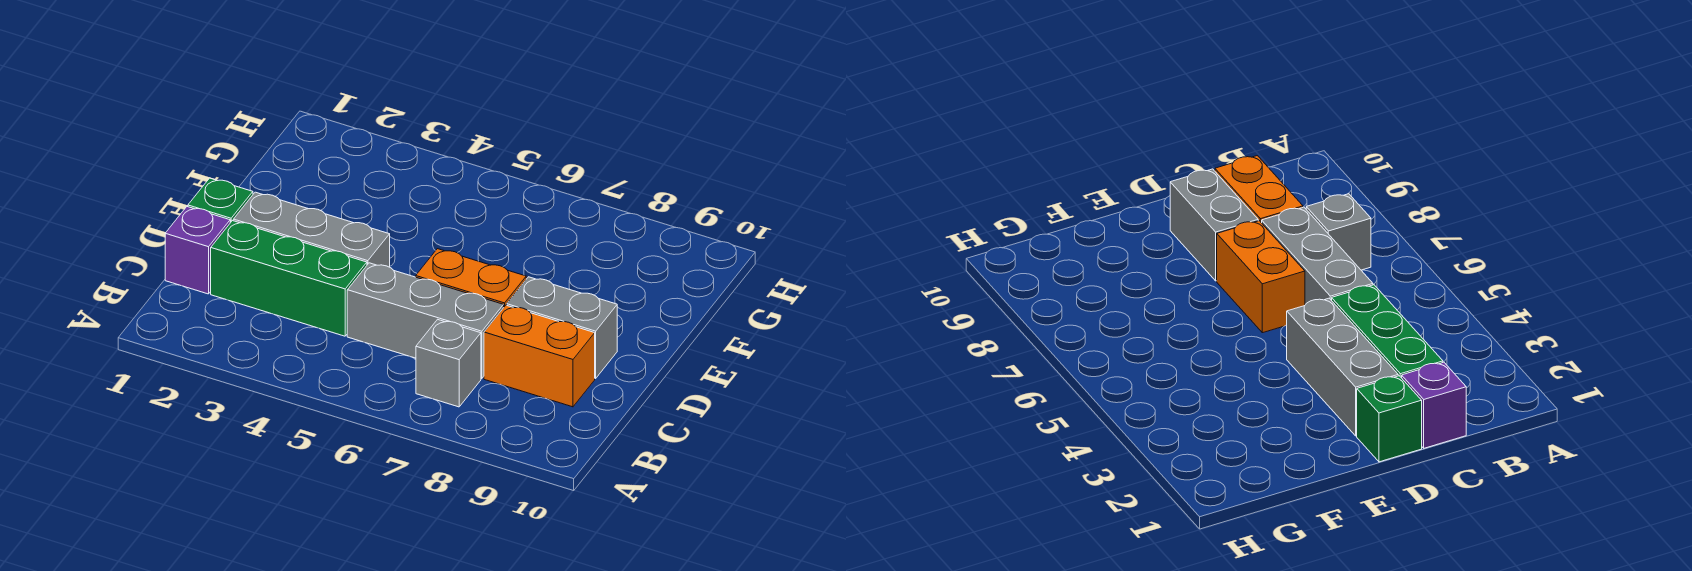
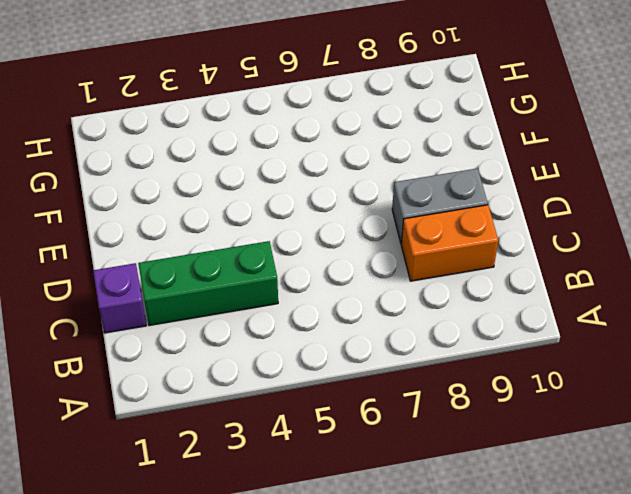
none -> grey 1x1 brick [416,319,481,407]
none -> grey 1x3 brick [347,263,504,379]

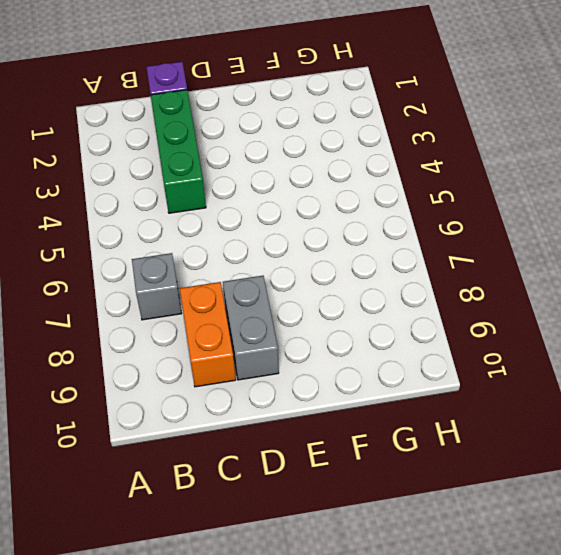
none -> grey 1x3 brick [347,263,504,379]
none -> green 1x1 brick [188,178,253,223]

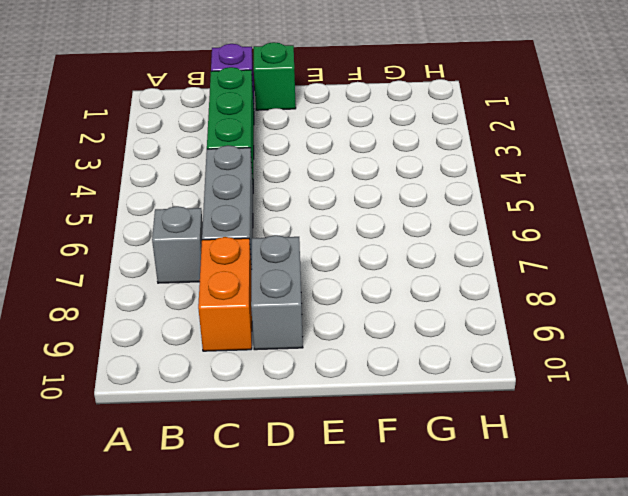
none -> grey 1x3 brick [233,192,390,267]
none -> orange 1x2 brick [416,249,526,307]

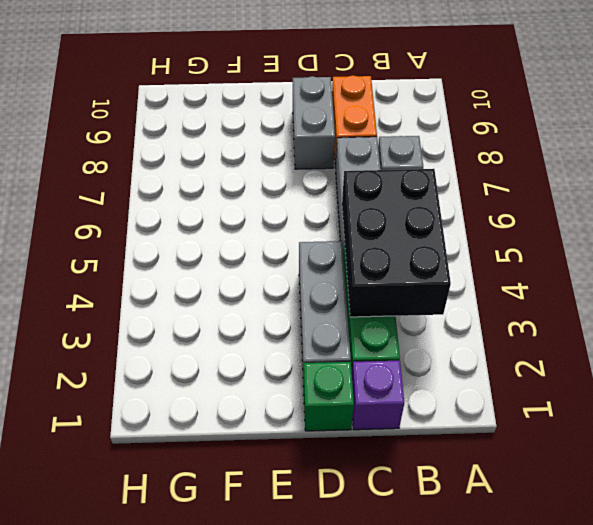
black 2x3 brick [342,169,451,317] -> none
none -> orange 1x2 brick [416,249,526,307]

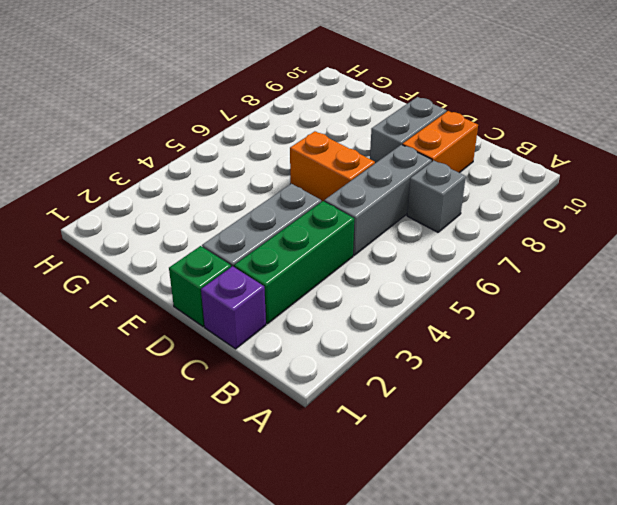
orange 1x2 brick [290,131,375,202] -> orange 1x2 brick turned to [416,249,526,307]

